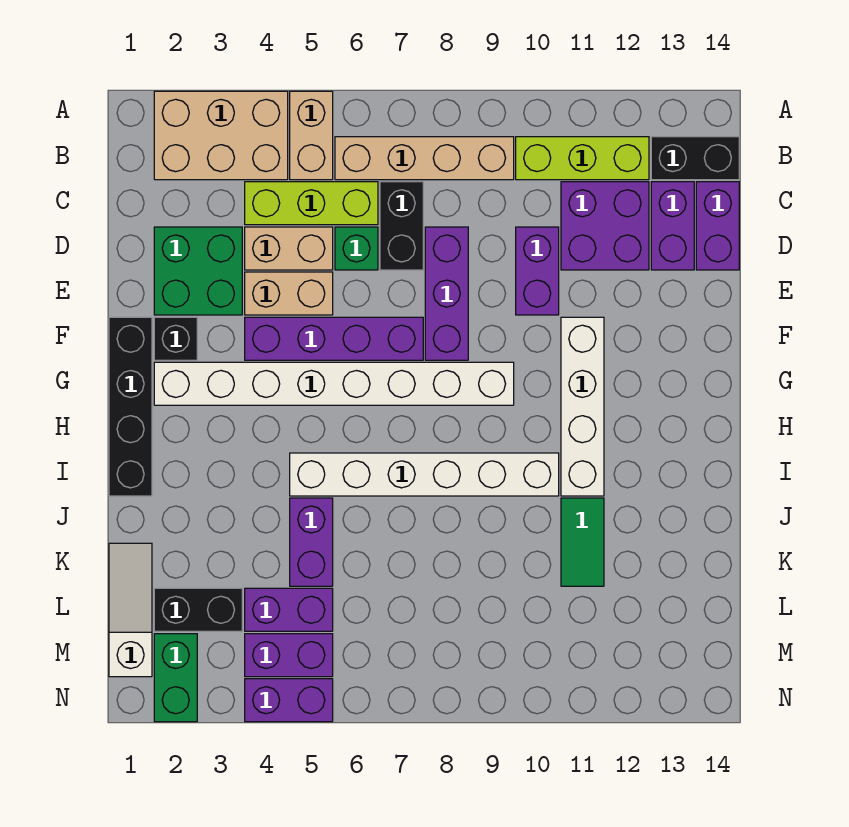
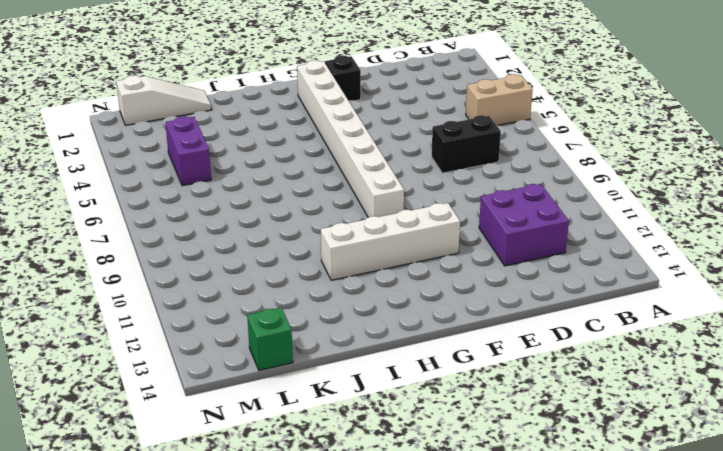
green 1x1 brick [247,308,293,370] -> green 1x1 brick moved to [335,227,378,270]
none -> tan 2x3 brick [154,91,288,180]
none -> tan 1x4 brick [335,137,514,180]
none -> lime 1x3 brick [516,137,649,180]
none -> black 1x2 brick [651,137,739,180]

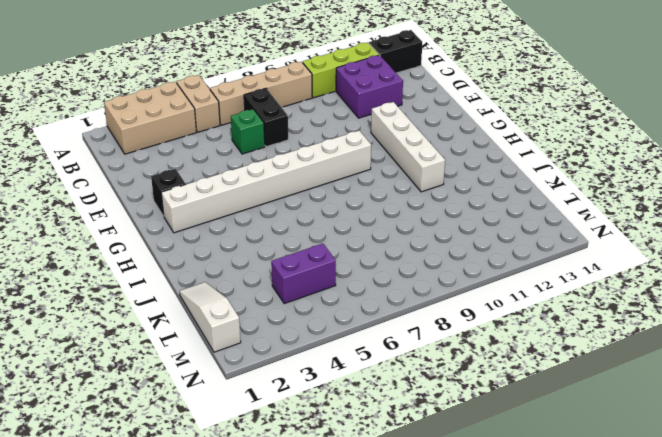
none -> lime 1x3 brick [245,182,378,225]
none -> purple 1x2 brick [651,182,694,270]
none -> purple 1x2 brick [696,182,739,270]
none -> green 2x2 brick [154,227,242,315]

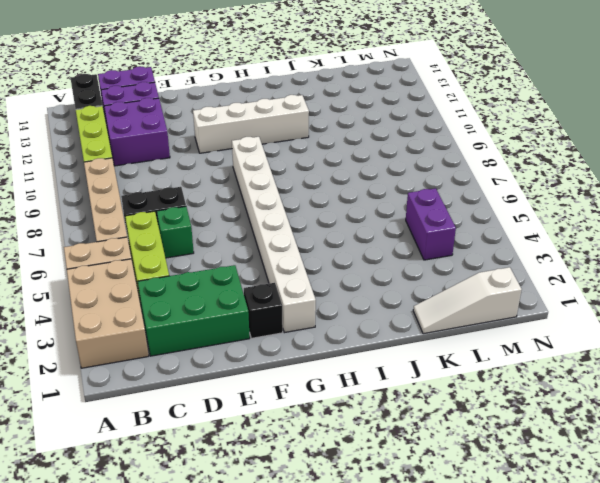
green 2x3 brick [138,265,250,356] -> green 2x2 brick [154,227,242,315]
none -> tan 1x2 brick [245,227,333,270]
none -> purple 1x3 brick [425,227,468,360]
none -> purple 1x2 brick [516,227,559,315]
none -> tan 1x2 brick [245,272,333,315]

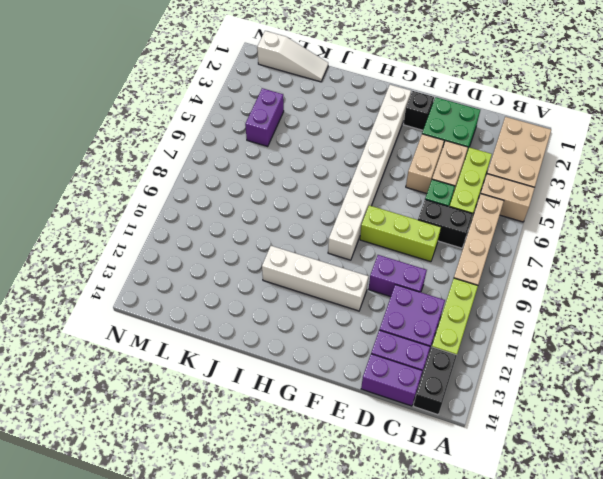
lime 1x3 brick [360,205,441,262] -> purple 1x3 brick [425,227,468,360]
none -> black 1x4 brick [109,317,152,496]
none -> purple 1x4 brick [245,317,423,360]
none -> white 1x6 brick [290,453,559,496]
none -> purple 1x2 brick [290,498,333,586]

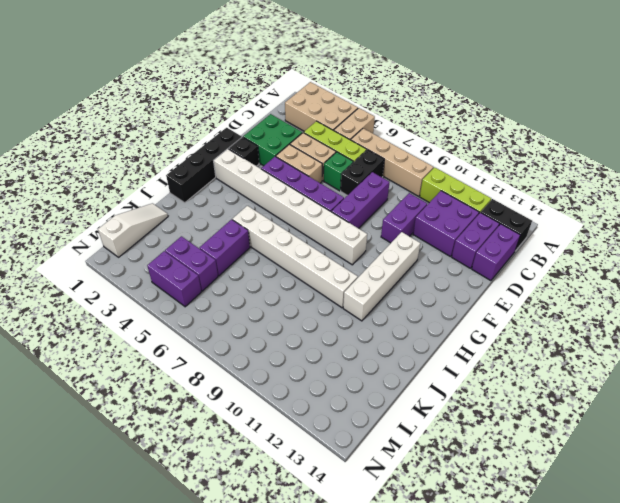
none -> green 1x2 tile [561,498,604,586]
none -> black 1x2 brick [154,588,242,631]
none -> green 1x2 brick [154,634,197,722]
none -> purple 1x2 brick [245,679,333,722]

